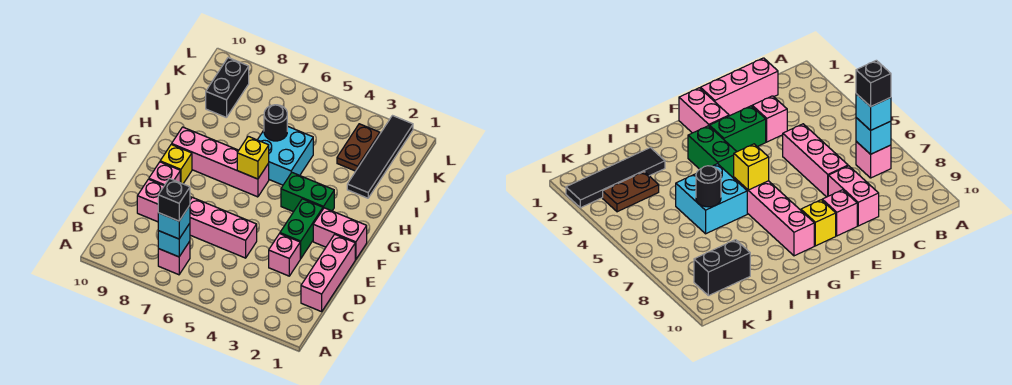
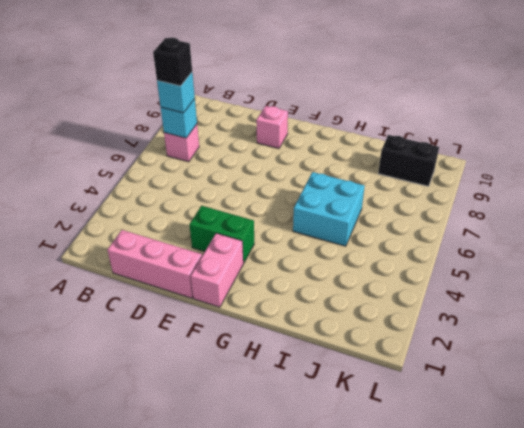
none -> pink 1x1 brick [269,234,300,276]
none -> pink 1x3 brick [190,197,257,258]
none -> pink 1x2 brick [137,179,191,222]

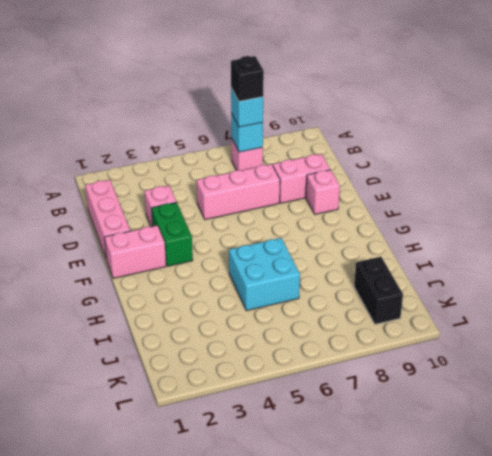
none -> yellow 1x1 brick [160,144,192,184]
none -> green 1x2 brick [281,173,334,212]
none -> pink 1x4 brick [172,127,269,197]

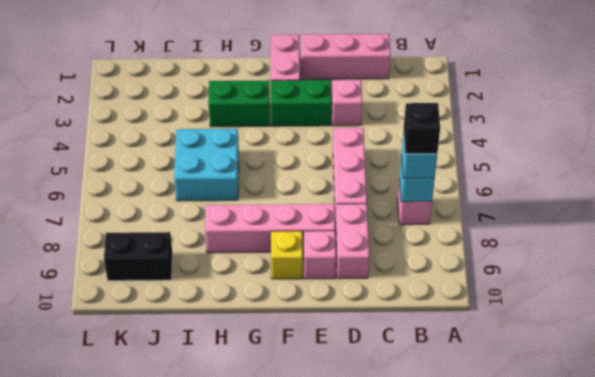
pink 1x4 brick [205,204,335,253] -> pink 1x4 brick turned to [172,127,269,197]
green 1x2 brick [208,80,270,127] -> green 1x2 brick turned to [281,173,334,212]
none -> black 1x4 tile [347,116,413,198]
none -> brown 1x2 plate [337,124,380,171]
none -> yellow 1x1 brick [237,136,269,179]

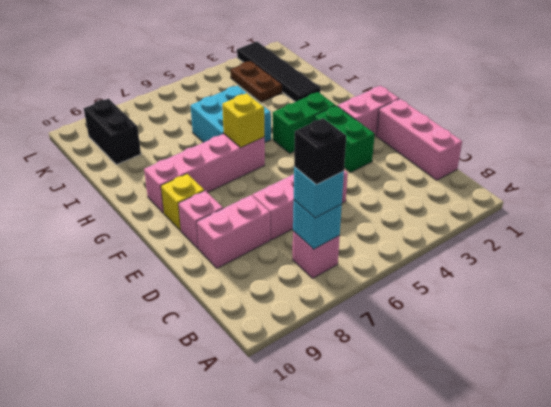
none -> pink 1x1 brick [269,234,300,276]
none -> black 1x1 round brick [264,105,287,141]

